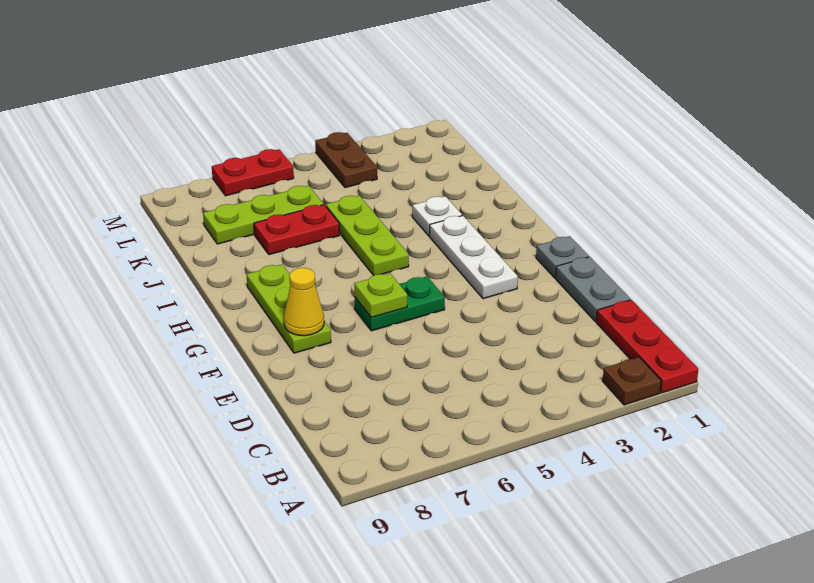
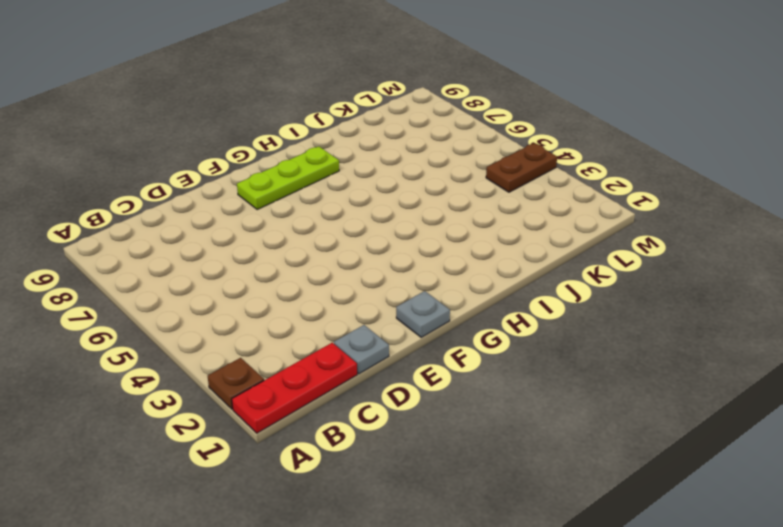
grey 1x1 plate [334,325,389,374] -> grey 1x2 plate [556,257,631,322]
none -> white 1x3 plate [430,216,518,299]
none -> green 1x2 plate [355,276,445,331]
none -> lime 1x3 plate [326,196,409,276]

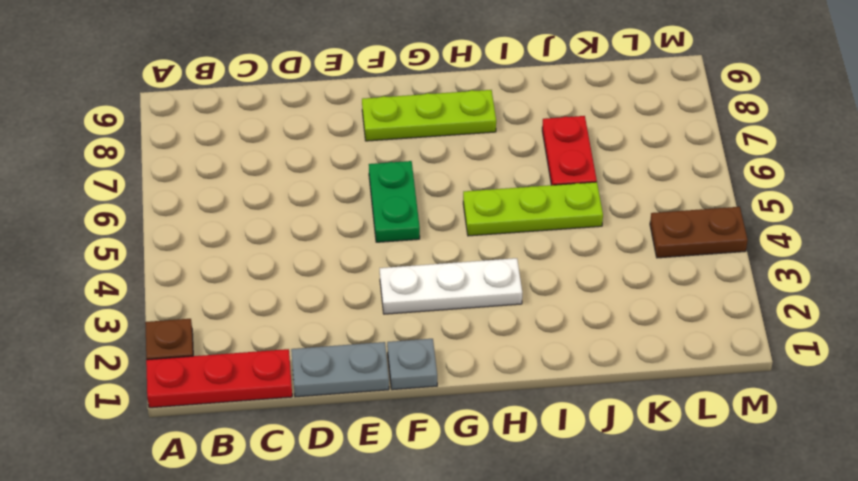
none -> white 1x1 plate [412,196,462,236]
none -> lime 1x3 plate [203,186,323,244]
none -> red 1x2 plate [212,149,294,196]

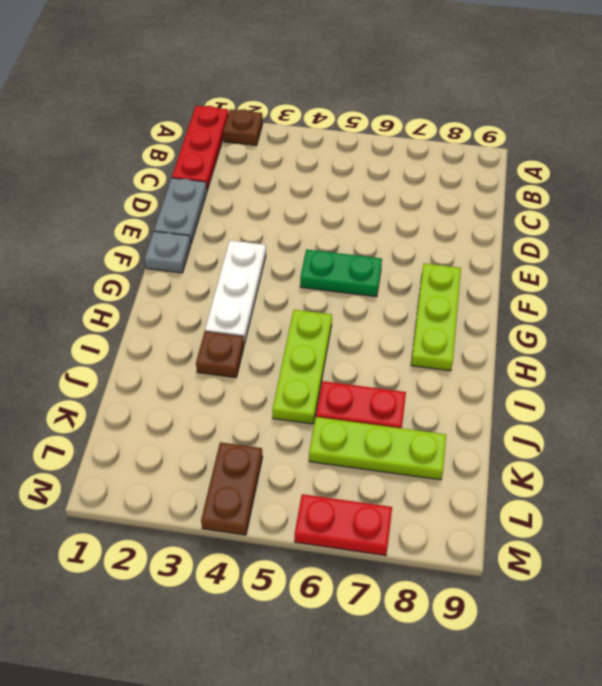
brown 1x1 plate [196,331,244,378] -> white 1x1 plate [412,196,462,236]
none -> lime 1x1 plate [354,273,407,317]
none -> yellow 1x1 cone [284,268,324,336]

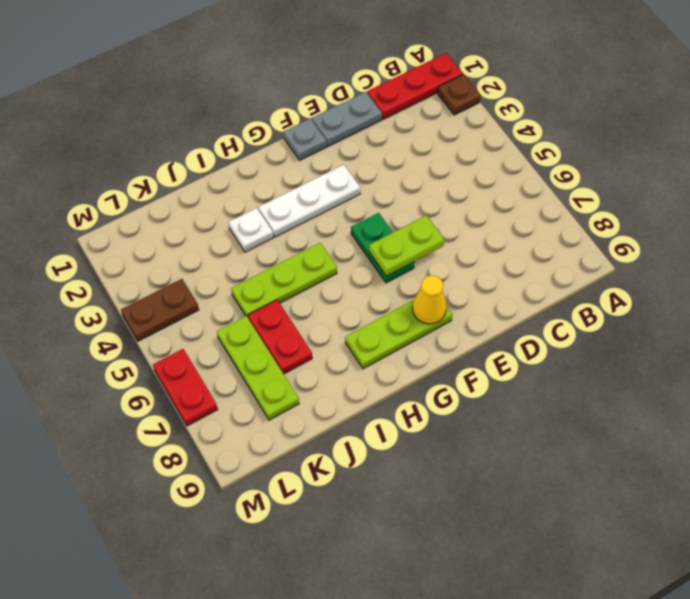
lime 1x2 plate [369,215,444,276] -> lime 1x1 plate [354,273,407,317]

